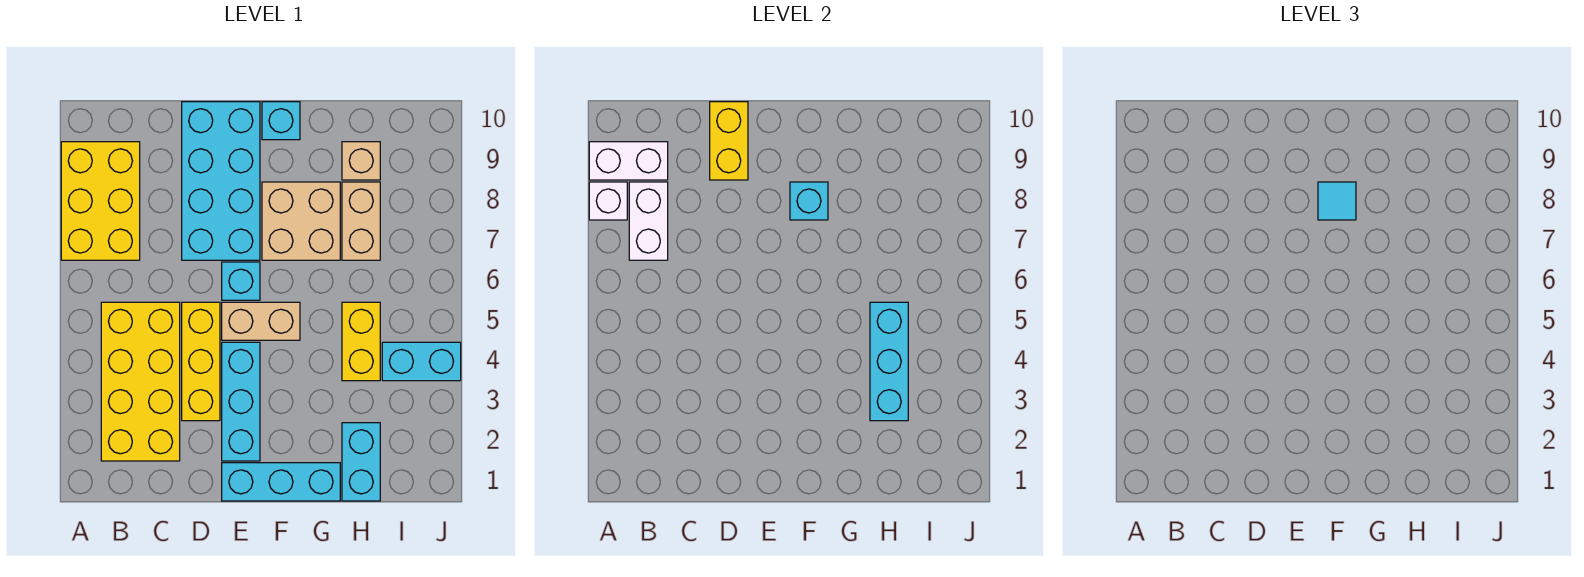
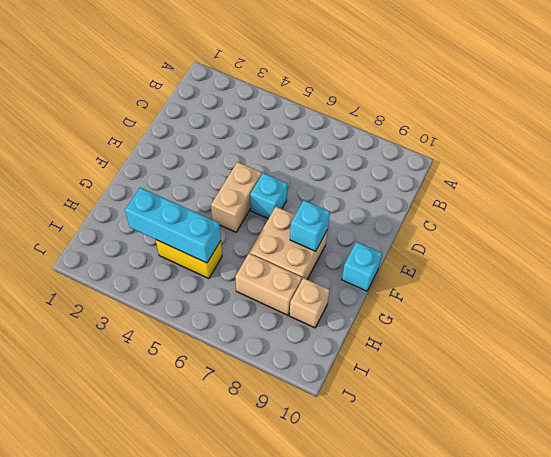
none -> yellow 2x3 brick [61,142,140,260]
none -> yellow 2x4 brick [101,302,180,461]
none -> yellow 1x3 brick [182,302,220,421]

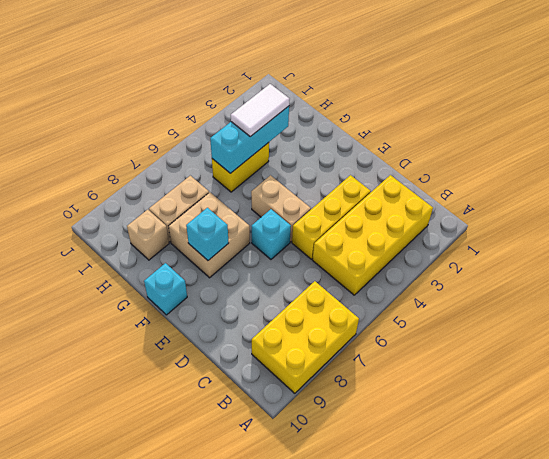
white 1x2 tile [231,84,290,137] -> none
none -> cyan 2x4 brick [182,102,260,260]
none -> cyan 1x3 brick [222,463,340,501]
none -> cyan 1x3 brick [222,342,260,461]

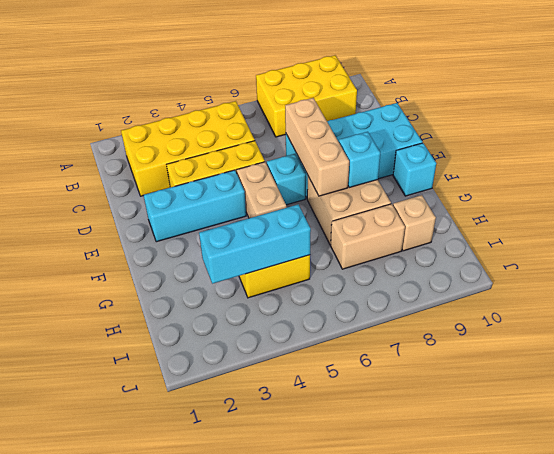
tan 1x3 brick [285,98,349,196] -> none
none -> cyan 1x3 brick [222,463,340,501]
none -> cyan 1x2 brick [342,423,380,501]
none -> cyan 1x2 brick [382,342,461,381]

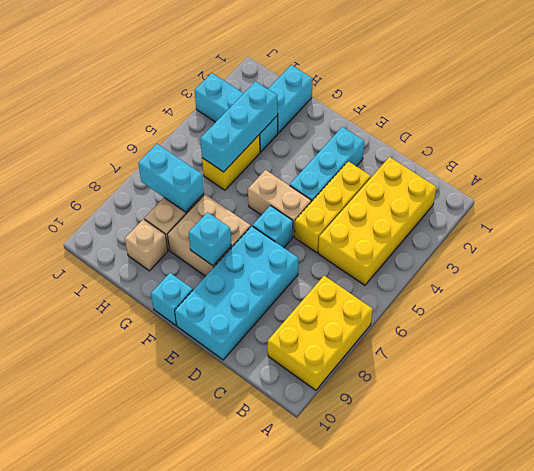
cyan 1x3 brick [195,73,278,152] -> cyan 1x3 brick moved to [222,463,340,501]
cyan 1x2 brick [138,144,204,212] -> cyan 1x2 brick moved to [382,342,461,381]
none -> white 1x1 brick [589,182,627,220]
none -> white 1x2 brick [589,142,668,180]
none -> white 1x2 brick [629,182,668,260]

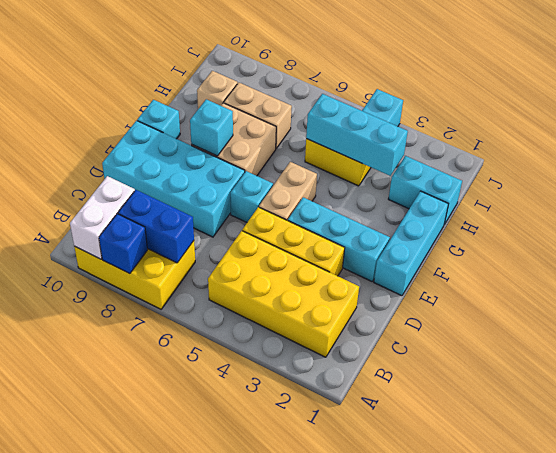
blue 1x1 brick [99,214,147,274] -> white 1x1 brick [589,182,627,220]
blue 1x2 brick [118,190,194,263] -> white 1x2 brick [629,182,668,260]
none -> yellow 1x2 brick [710,102,748,180]
none -> cyan 1x1 tile [1318,182,1356,220]

